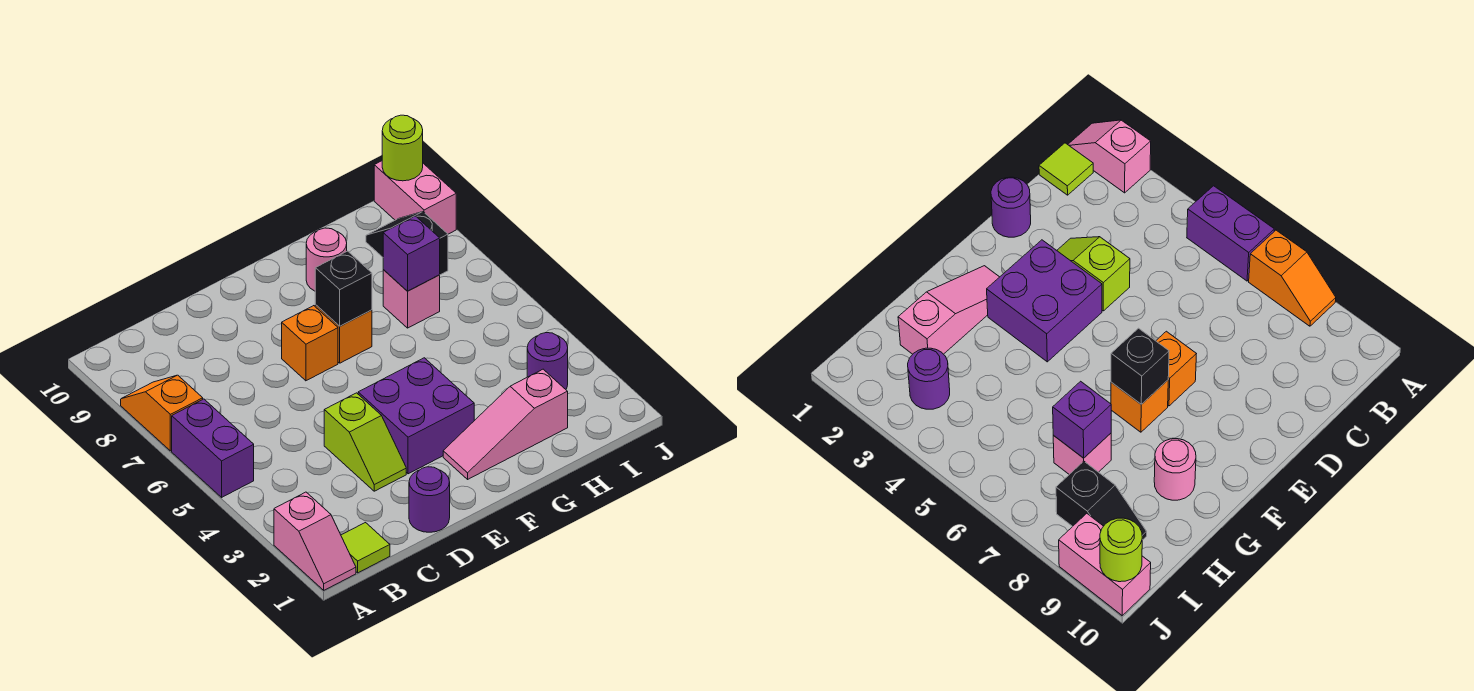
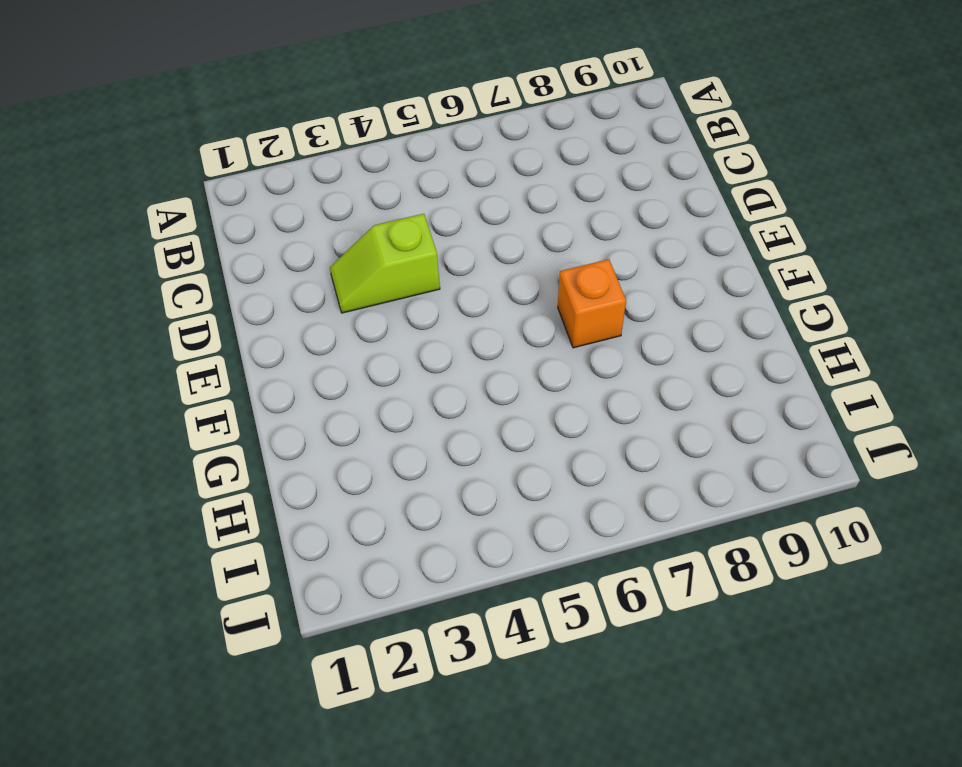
none -> pink 1x2 slope [274,492,356,590]
none -> purple 1x2 brick [172,399,254,497]
none -> orange 1x2 slope [121,375,203,451]

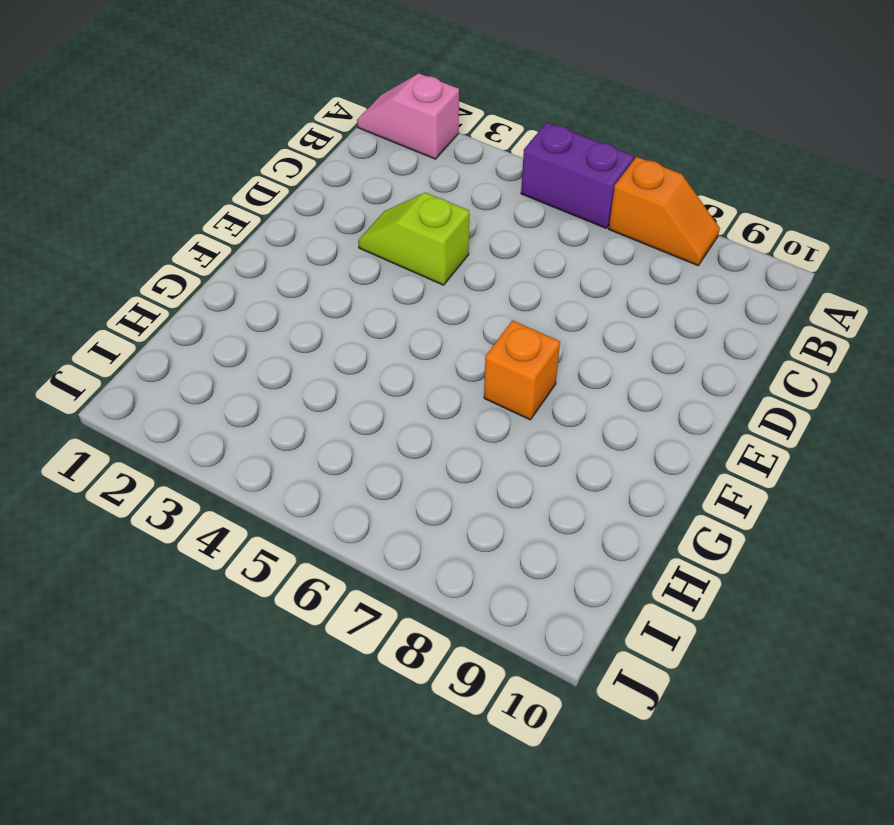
none -> lime 1x1 tile [341,523,390,573]
none -> purple 1x1 round brick [409,467,450,532]
none -> purple 2x2 brick [358,358,474,474]

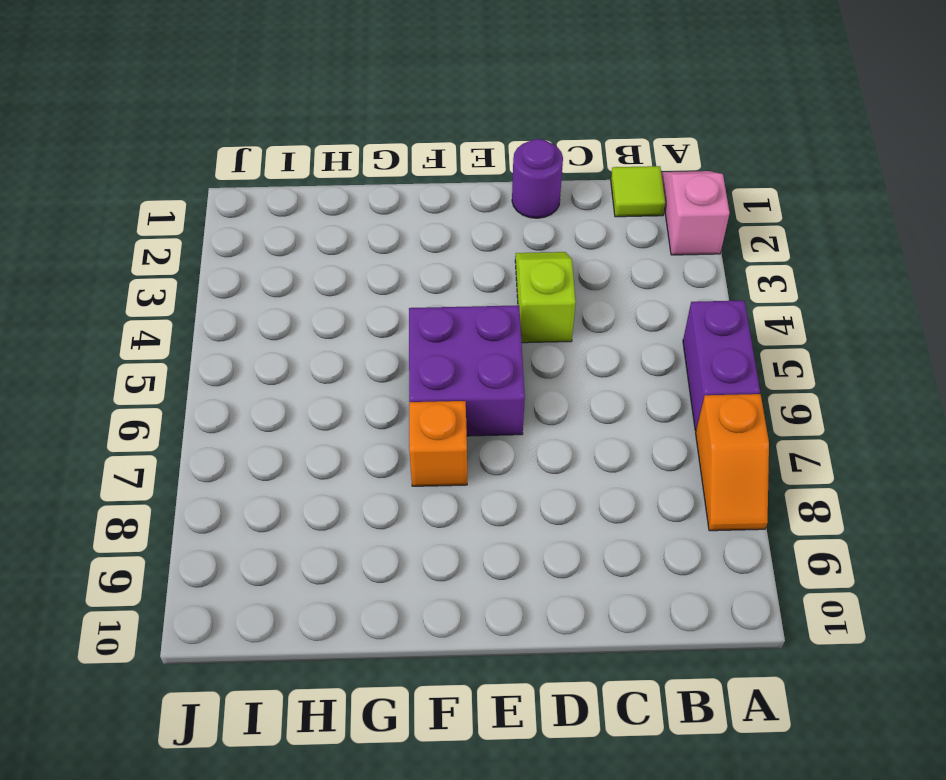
purple 2x2 brick [409,305,525,436] -> purple 2x2 brick moved to [358,358,474,474]
none -> orange 1x1 brick [282,306,338,381]
none -> pink 1x3 slope [443,369,568,479]
none -> pink 1x1 round brick [306,228,347,291]

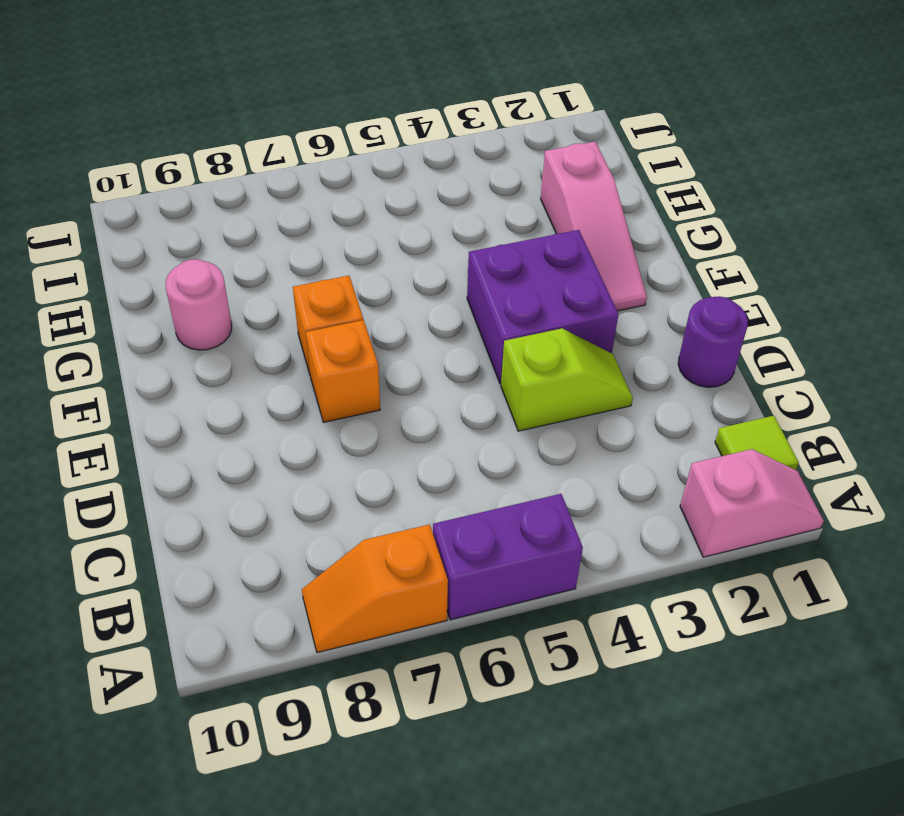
none -> pink 1x1 brick [383,270,440,328]
none -> purple 1x1 round brick [527,333,568,389]
none -> black 1x2 slope [366,212,448,275]

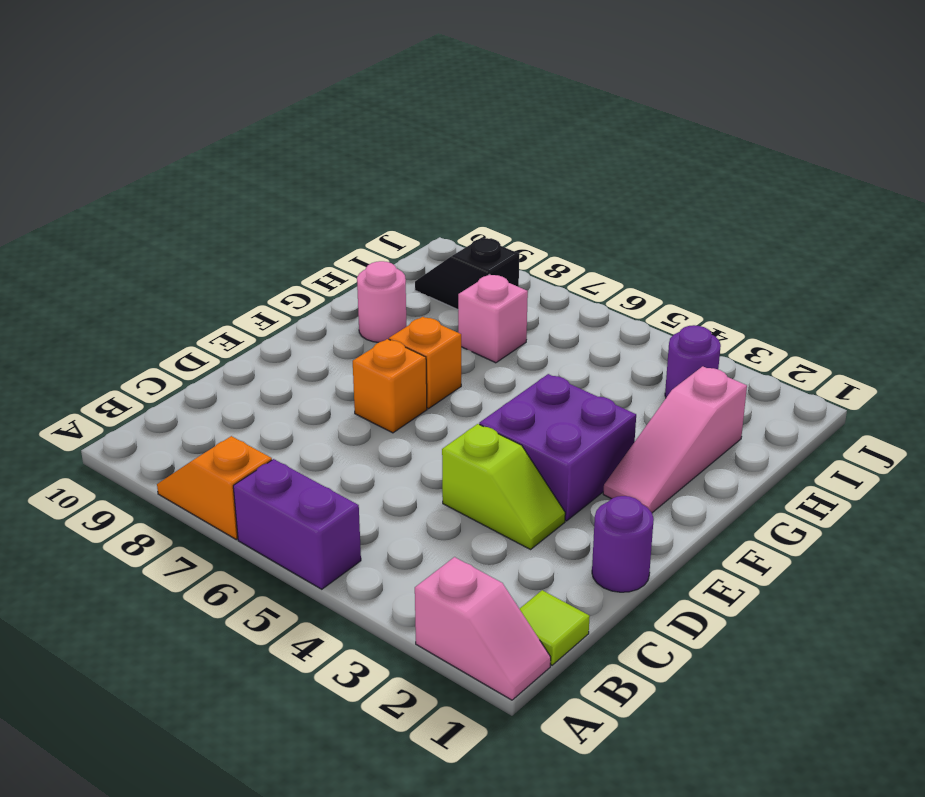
none -> pink 1x2 brick [374,161,456,234]
none -> black 1x1 brick [315,251,372,326]
none -> purple 1x1 brick [383,216,440,291]

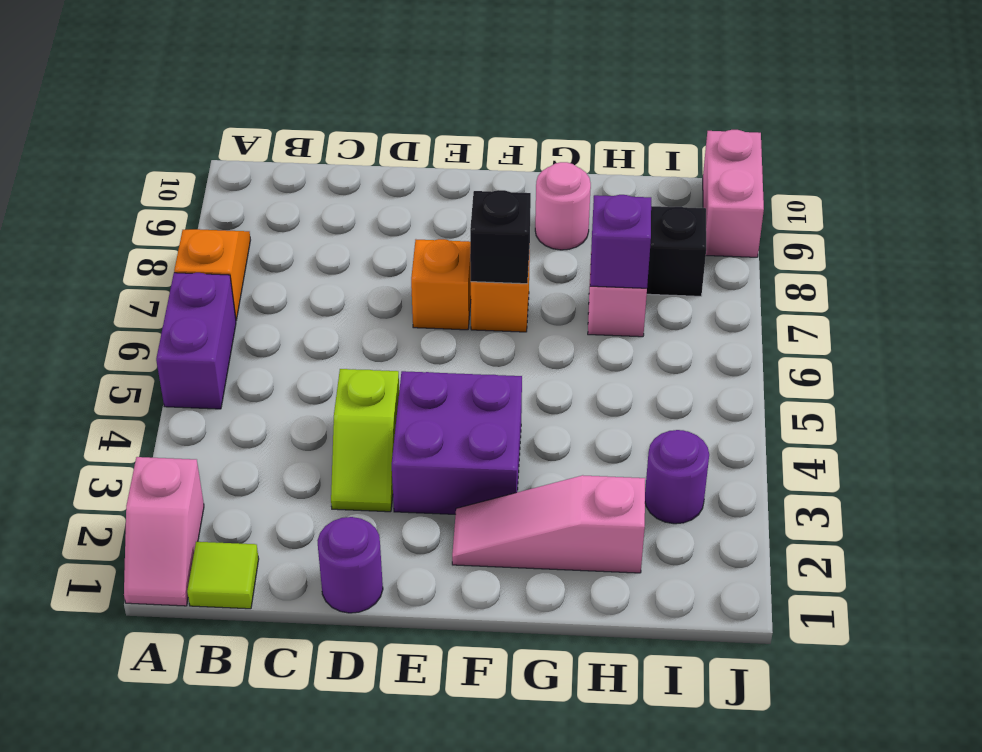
none -> lime 1x1 round brick [382,115,423,181]

